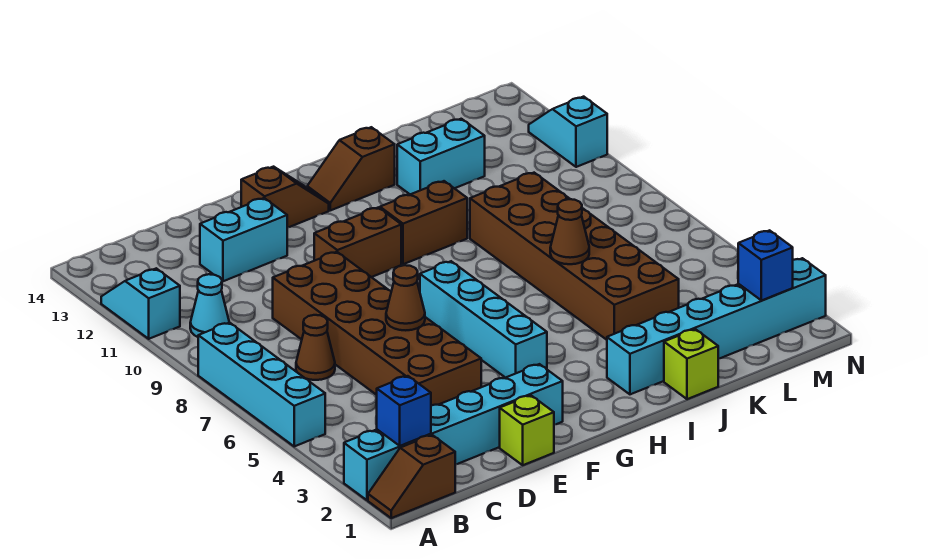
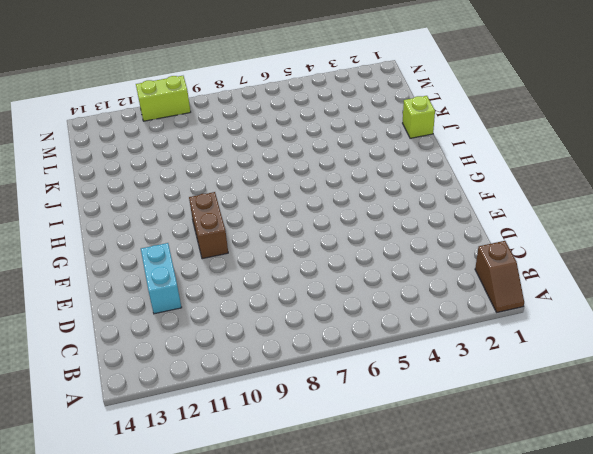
lime 1x2 brick [136,76,191,121] -> cyan 1x2 slope [529,97,607,167]
none -> cyan 1x6 brick [344,364,563,500]
none -> cyan 1x4 brick [198,323,325,446]
none -> cyan 1x2 slope [101,268,180,339]

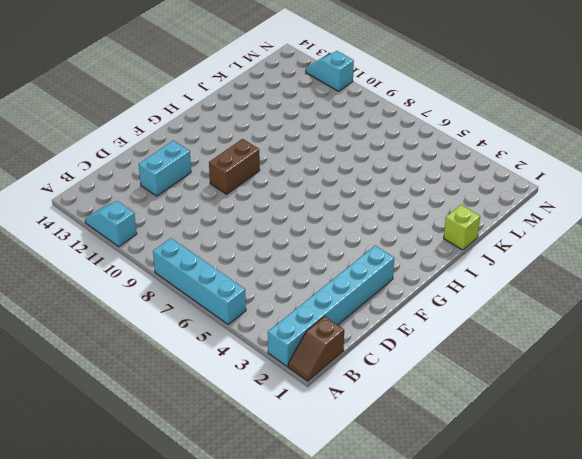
none -> cyan 1x1 cone [190,274,229,337]
none -> brown 1x1 cone [296,315,335,380]
none -> brown 2x6 brick [273,252,481,405]

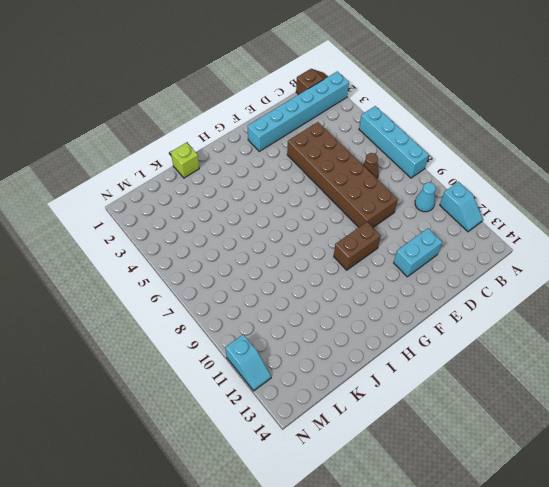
none -> lime 1x1 brick [500,395,554,465]
none -> brown 1x2 slope [241,167,329,228]
none -> cyan 1x4 brick [420,261,547,378]

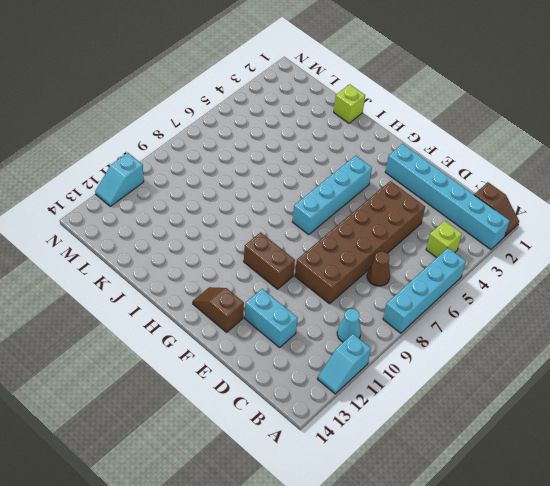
lime 1x1 brick [426,221,462,258] -> lime 1x1 brick moved to [500,395,554,465]
none -> brown 1x2 brick [380,181,467,264]
none -> brown 1x2 slope [307,127,395,210]
none -> cyan 1x6 brick [607,258,826,394]

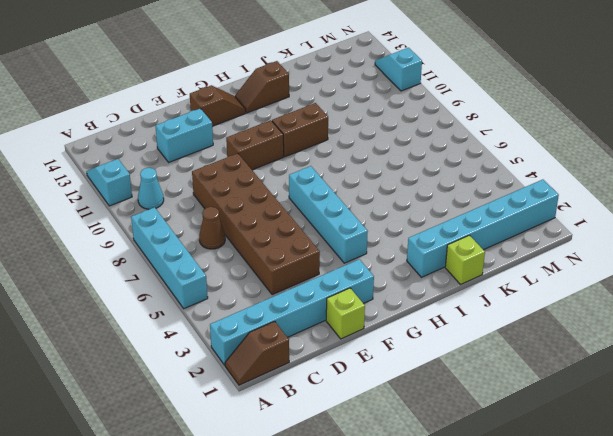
none -> brown 2x6 brick [470,173,679,340]
none -> cyan 1x2 brick [397,119,485,194]
none -> blue 1x1 brick [377,376,431,446]

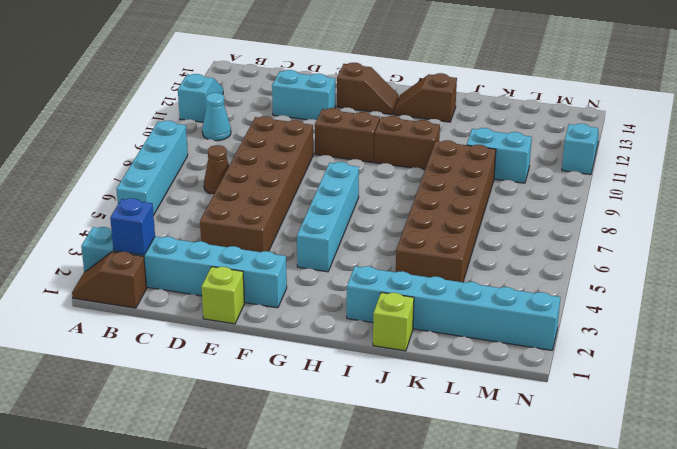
cyan 1x2 brick [467,128,532,183] -> cyan 1x2 brick moved to [397,119,485,194]
none -> brown 1x1 cone [386,265,425,330]
none -> brown 1x1 cone [550,199,589,264]
none -> blue 1x1 brick [738,230,793,301]

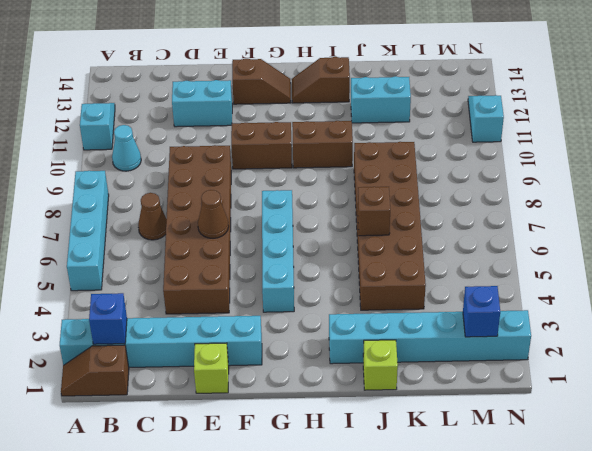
brown 1x1 brick [358,187,390,236] -> brown 1x1 cone [550,199,589,264]

